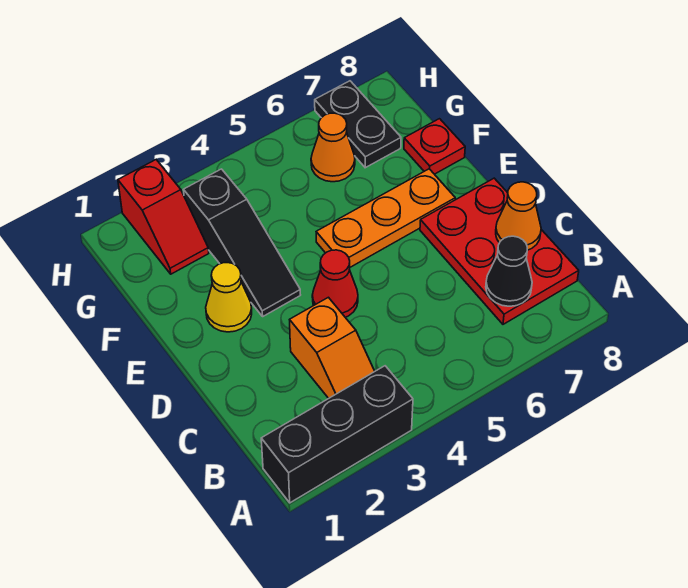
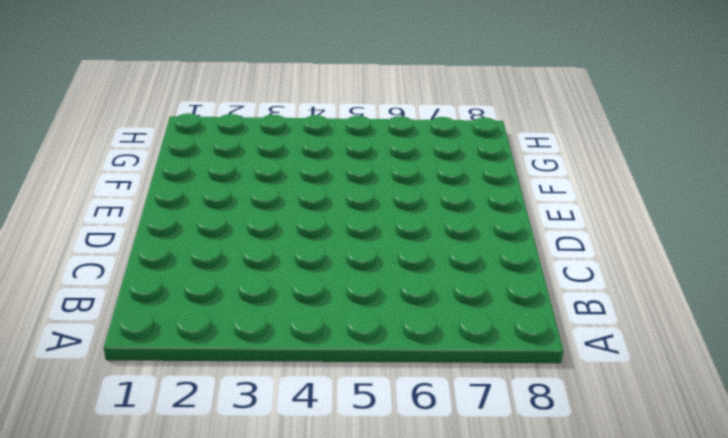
none -> black 1x3 brick [261,366,413,503]
none -> orange 1x2 slope [290,297,375,398]
none -> red 2x3 plate [420,178,579,324]

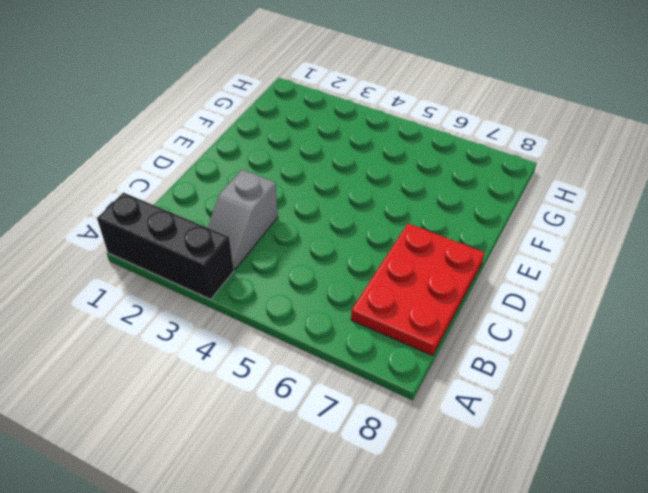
grey 1x2 slope [208,170,278,270] -> orange 1x2 slope [290,297,375,398]
none -> red 1x1 cone [312,250,358,317]
none -> yellow 1x1 cone [206,263,252,332]
none -> black 1x3 slope [184,169,300,316]

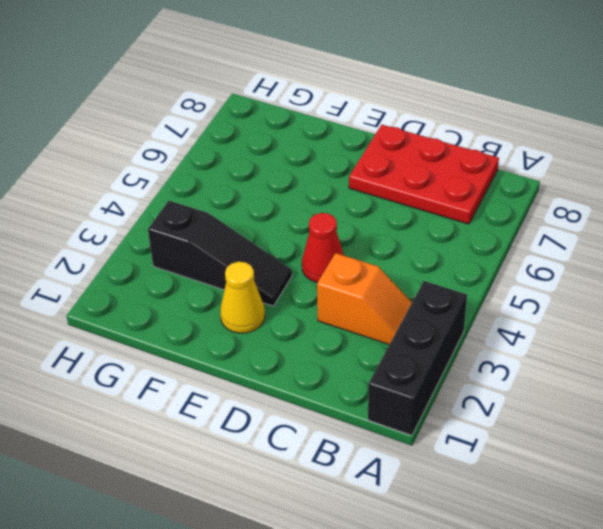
none -> orange 1x3 plate [316,169,455,267]
none -> red 1x1 plate [404,119,465,174]
none -> red 1x2 slope [118,160,209,274]

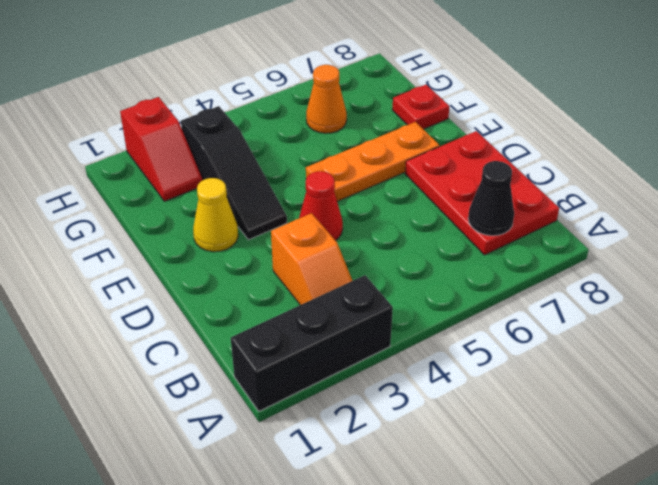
none -> black 1x2 plate [315,81,401,168]
none -> orange 1x1 cone [496,182,541,250]

